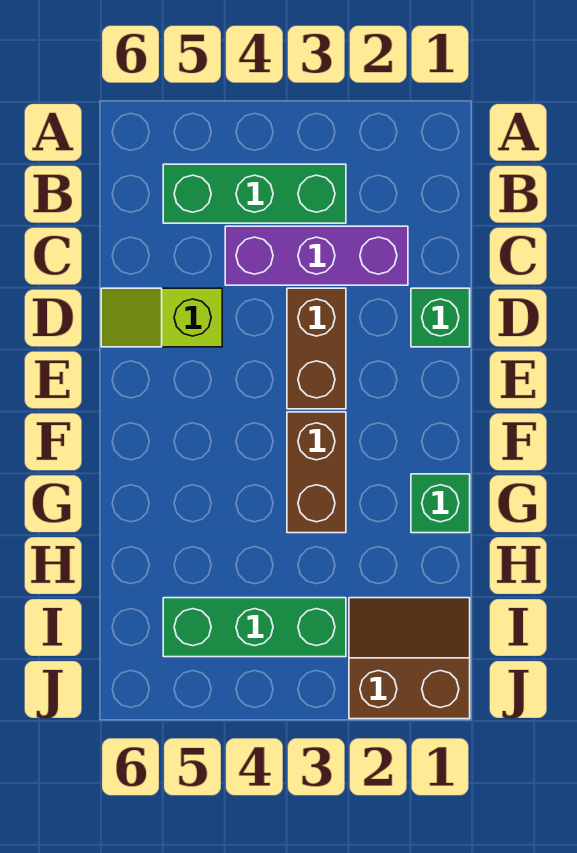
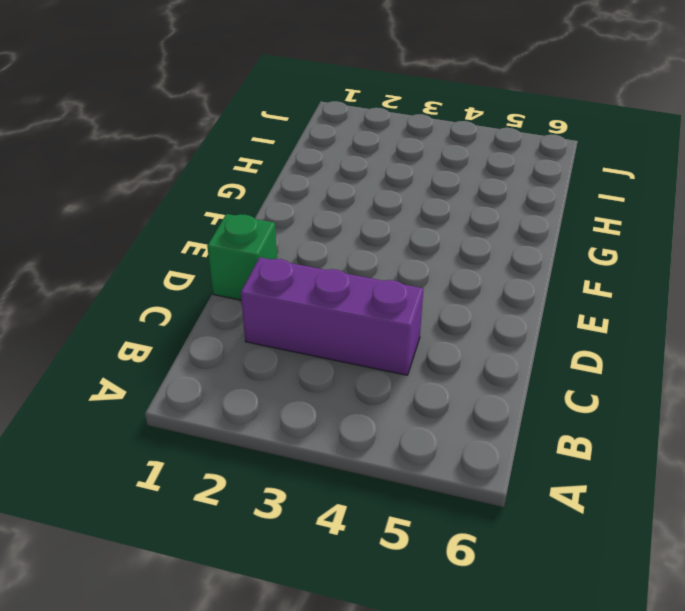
none -> green 1x3 brick [163,164,346,223]
none -> brown 1x2 brick [287,288,346,409]

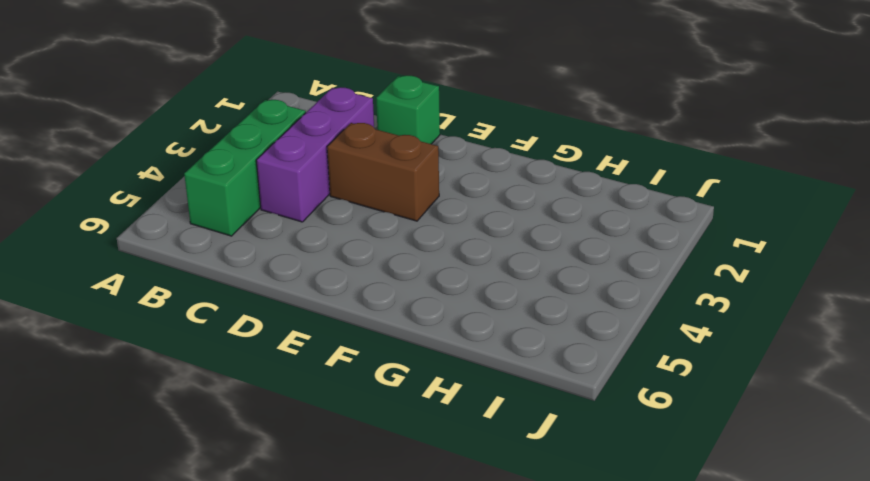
none -> lime 1x2 slope [101,288,222,347]
none -> brown 1x2 brick [287,412,346,533]

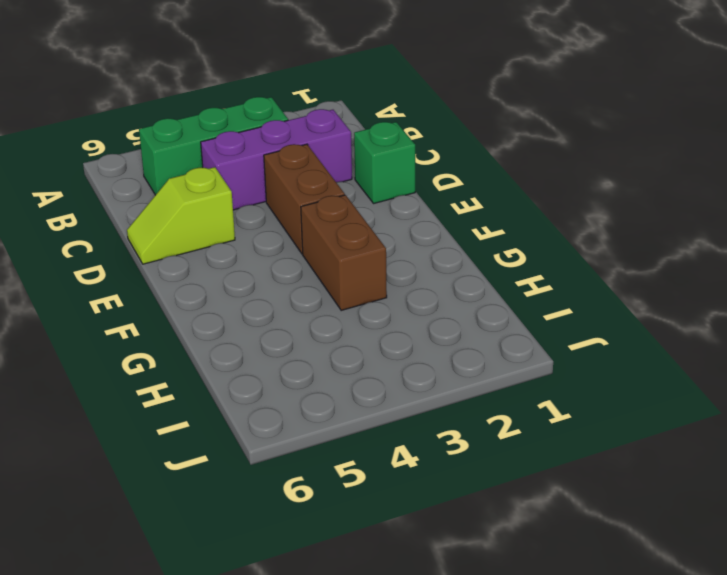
none -> green 1x1 brick [411,474,470,533]
none -> brown 2x2 slope [349,598,470,719]

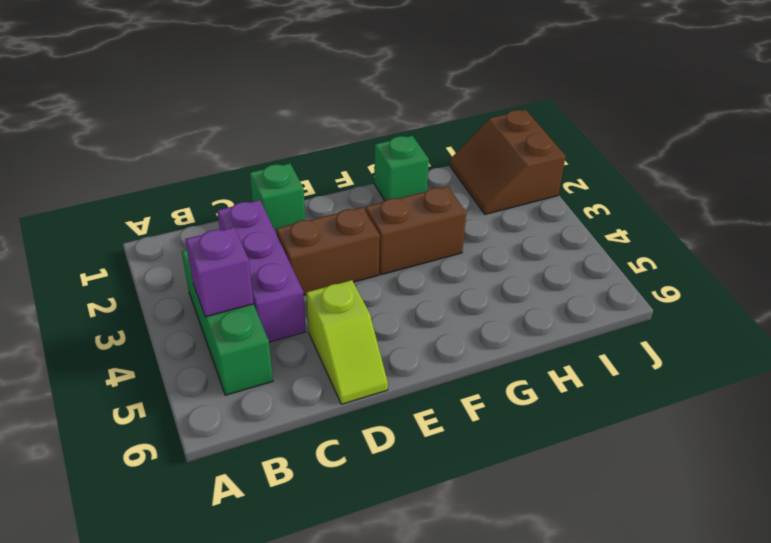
purple 1x1 brick [185,227,254,317] -> none
none -> green 1x3 brick [163,598,346,657]

